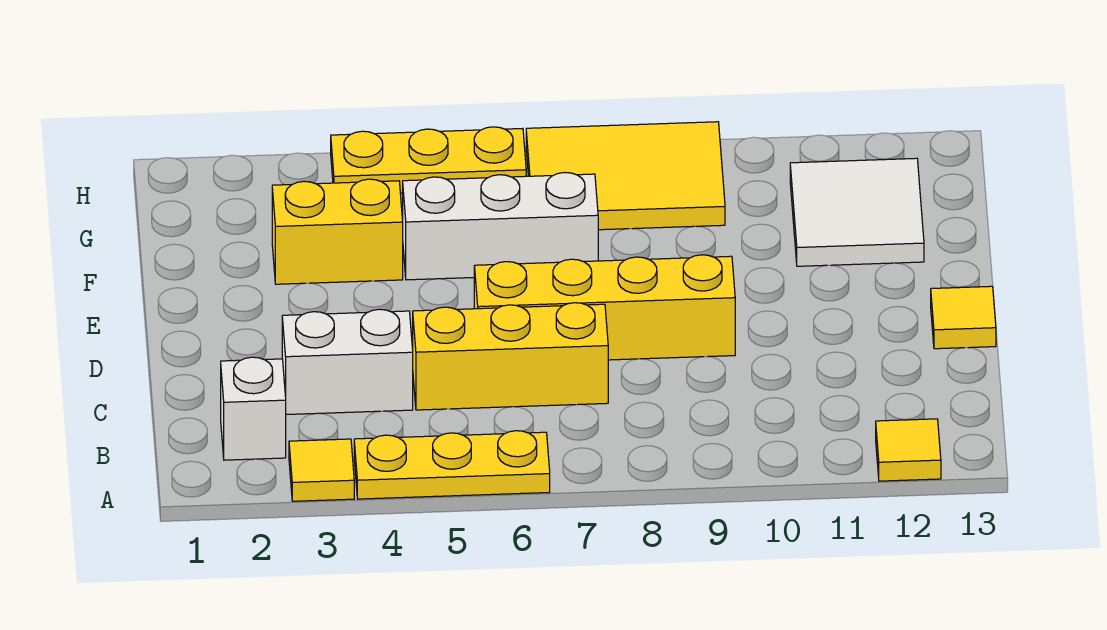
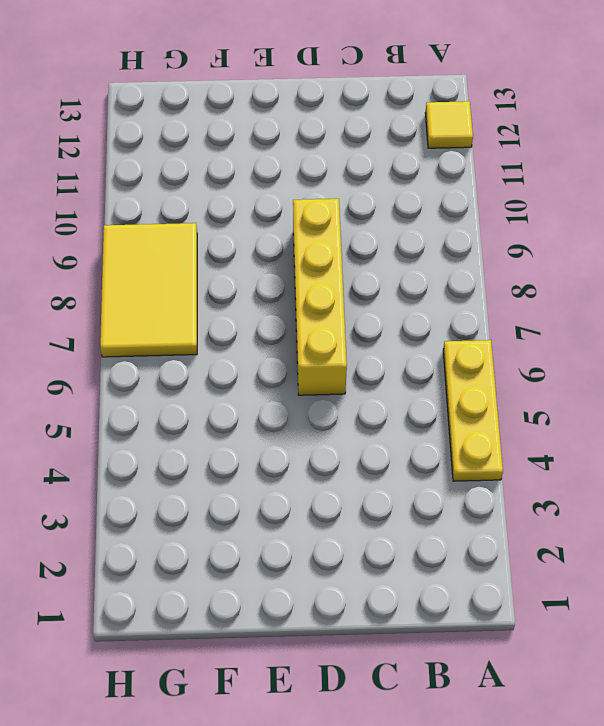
none -> yellow 1x1 tile [289,439,354,501]
none -> white 1x1 brick [221,357,286,460]
none -> white 1x2 brick [282,309,413,415]

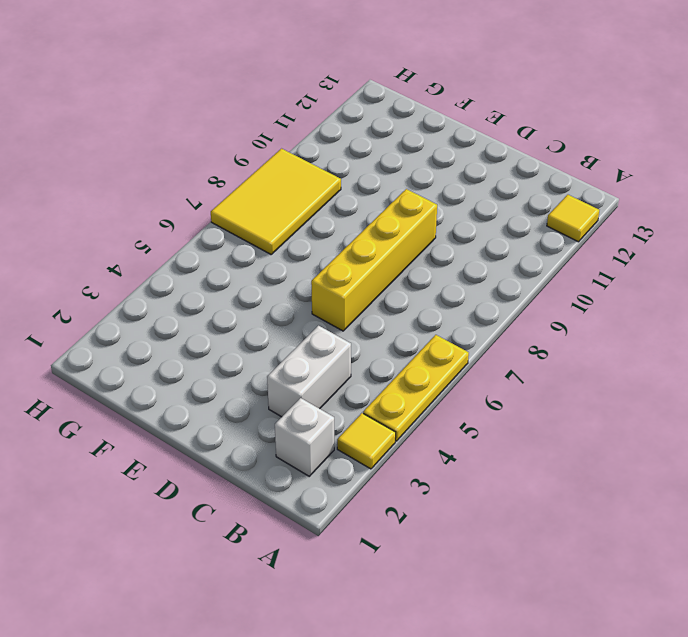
none -> yellow 1x3 brick [413,303,608,410]
none -> yellow 1x1 tile [931,286,996,349]
none -> yellow 1x2 brick [272,179,403,284]

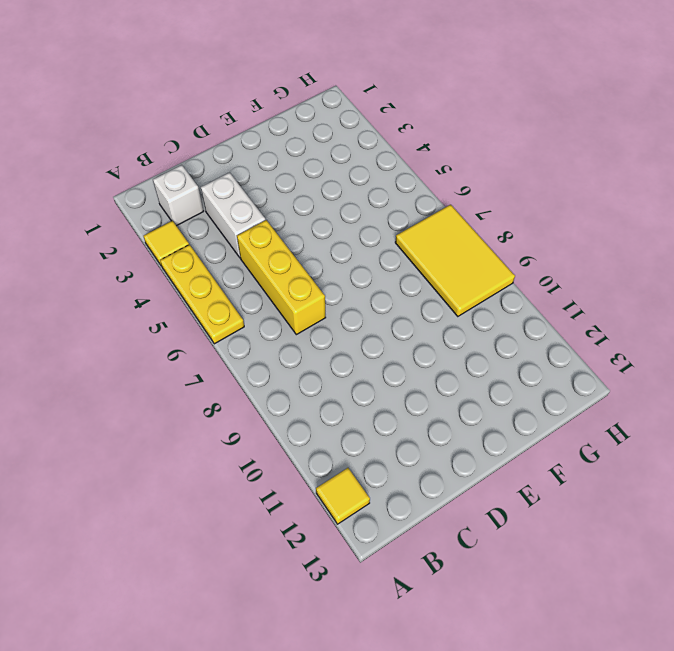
none -> yellow 1x4 brick [474,255,735,360]
none -> yellow 1x1 tile [931,286,996,349]
none -> yellow 1x2 brick [272,179,403,284]

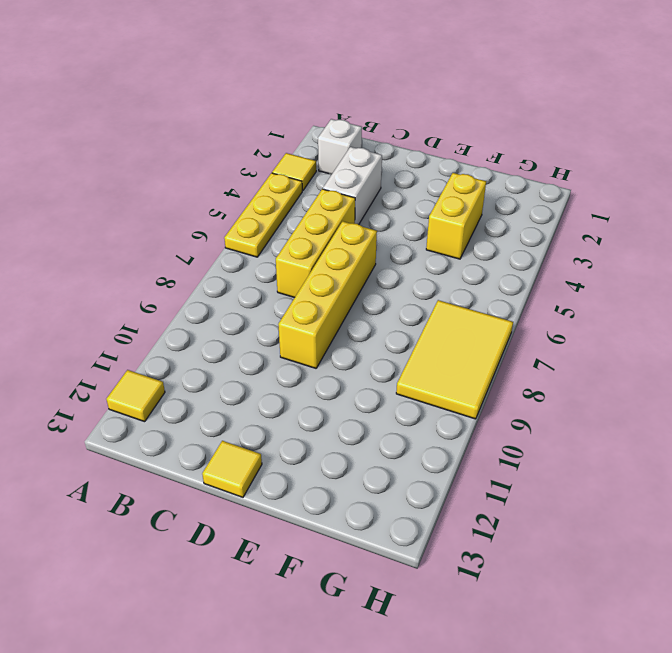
none -> white 1x3 brick [403,172,598,280]
none -> white 2x2 tile [790,158,924,266]
none -> yellow 1x3 plate [331,127,526,193]

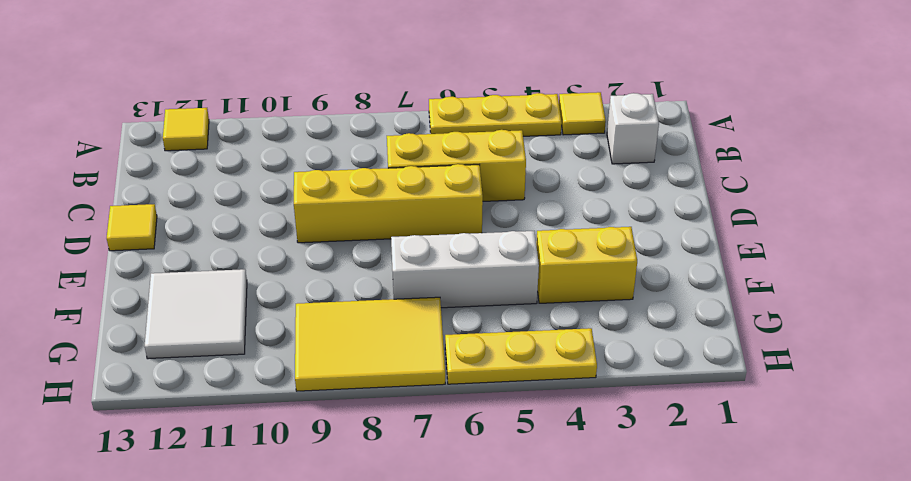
none -> white 1x2 brick [282,309,413,415]

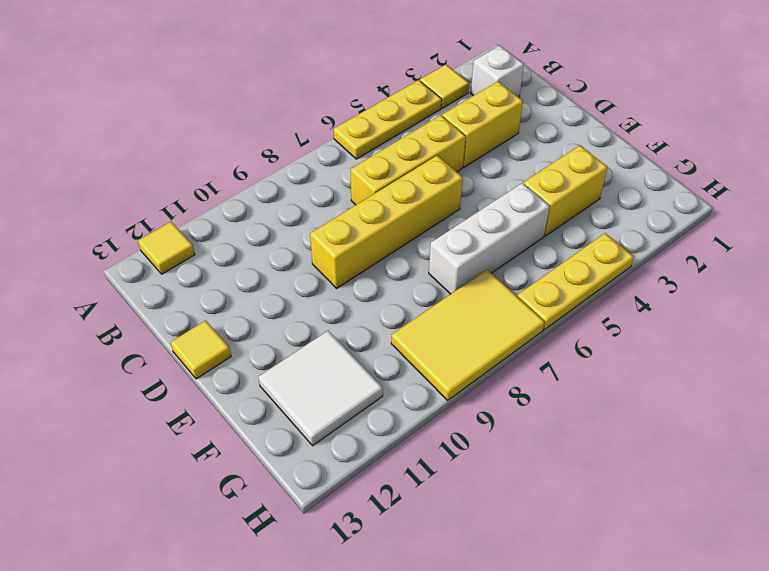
yellow 1x2 brick [442,82,523,167] -> white 1x2 brick [282,309,413,415]

